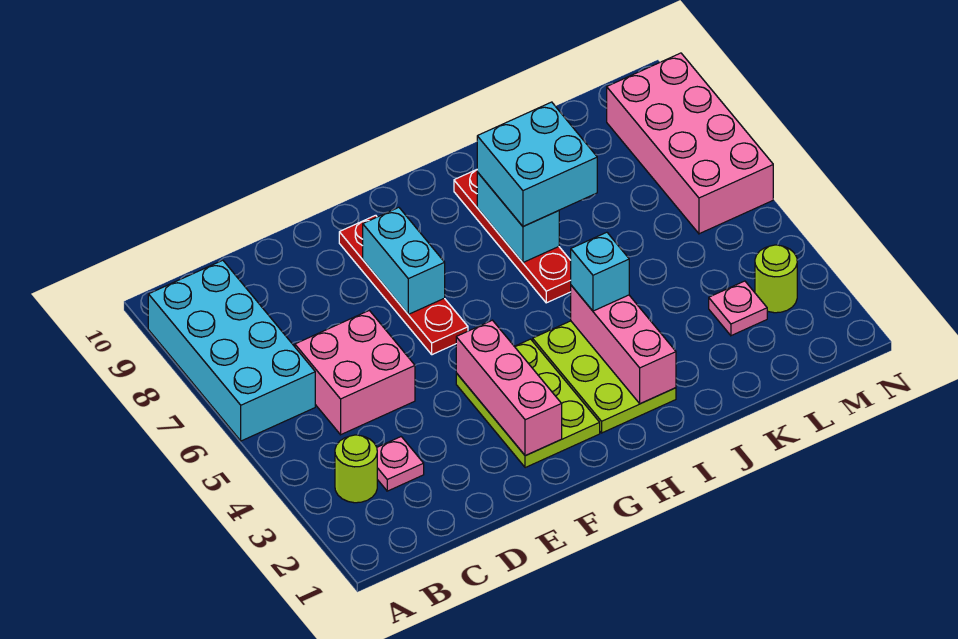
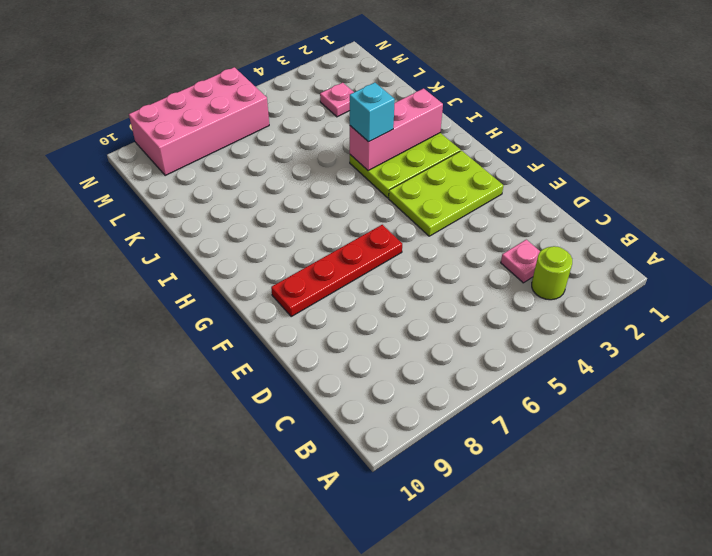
none -> cyan 2x4 brick [148,260,315,441]
none -> pink 2x2 brick [295,310,415,435]
none -> red 1x4 plate [454,170,571,303]

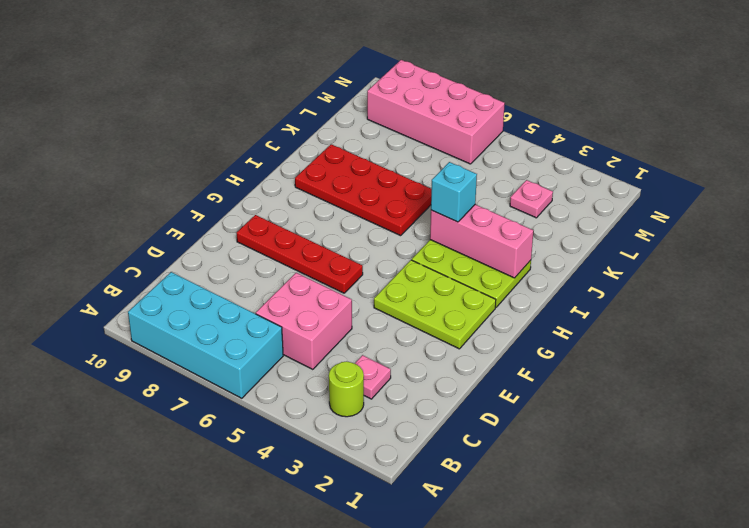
red 2x4 plate [295,144,431,236] -> red 1x4 plate [454,170,571,303]
none -> lime 1x1 round brick [755,245,797,313]
none -> pink 1x3 brick [456,320,562,456]
none -> cyan 1x2 brick [363,207,445,314]

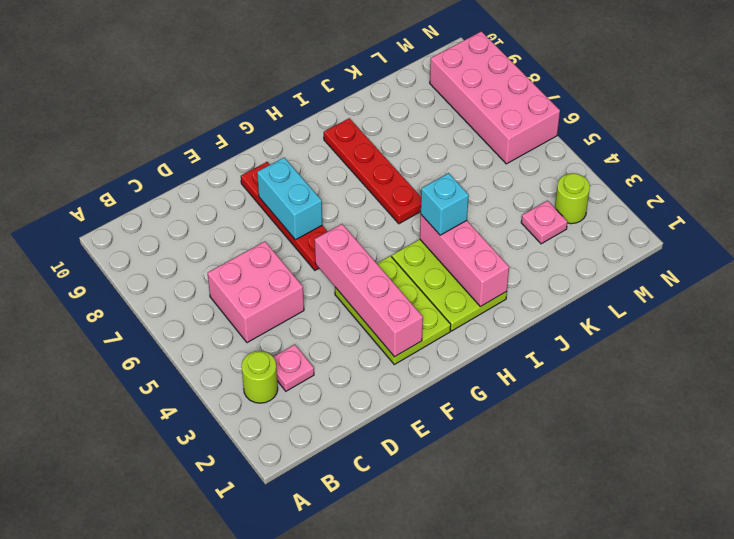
pink 1x4 brick [315,224,423,357] -> pink 1x3 brick [456,320,562,456]
none -> cyan 2x4 brick [148,260,315,441]
none -> cyan 1x2 brick [477,172,559,262]
none -> cyan 2x2 brick [477,102,597,226]

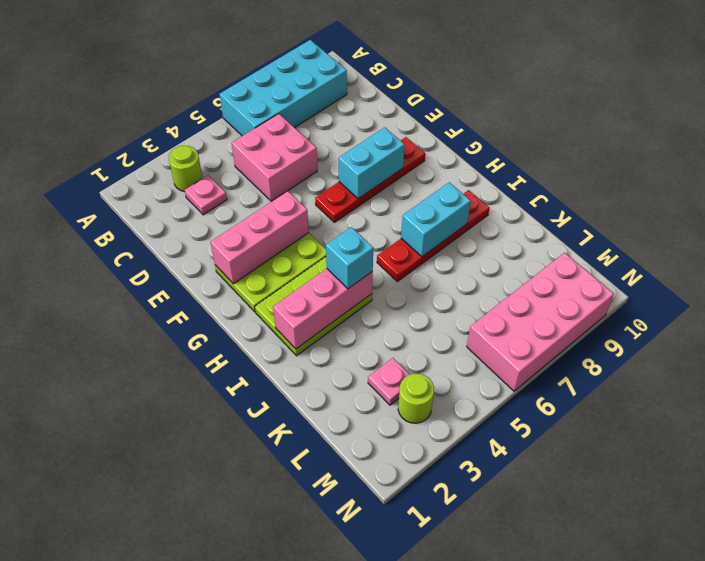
none -> cyan 2x2 brick [477,102,597,226]

